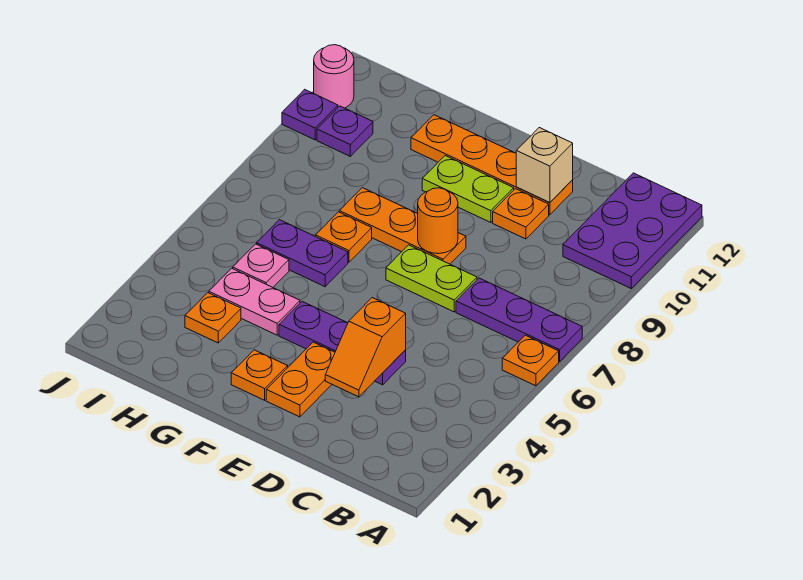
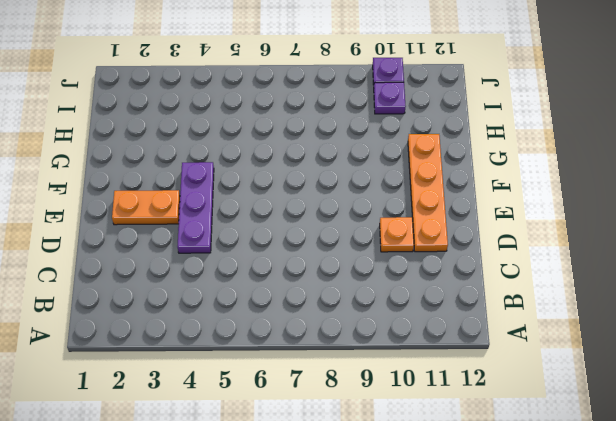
none -> orange 1x1 plate [502,335,559,386]
none -> purple 1x3 plate [456,278,582,361]
none -> purple 2x3 plate [563,173,702,288]

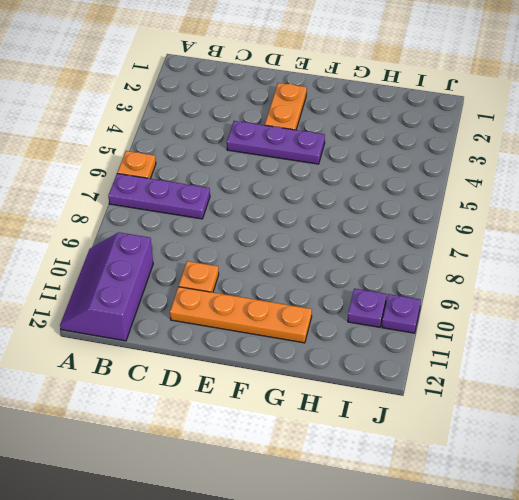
purple 2x3 slope [60,232,153,341] -> purple 2x3 plate [563,173,702,288]
none -> lime 1x2 plate [386,245,477,312]
none -> orange 1x3 plate [339,188,466,264]
none -> lime 1x2 plate [422,156,514,223]

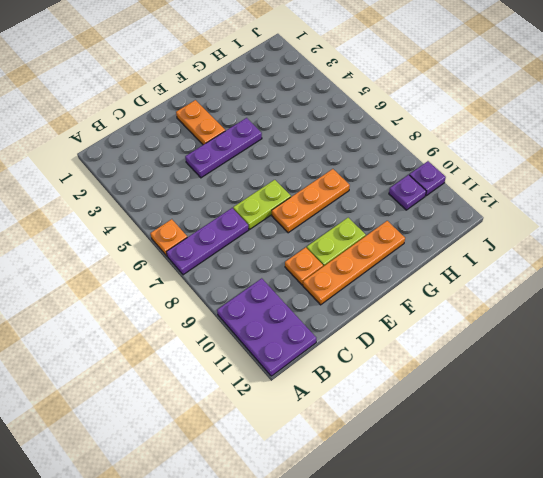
none -> orange 1x1 plate [231,350,288,400]
none -> pink 1x2 plate [209,268,300,335]
none -> purple 1x2 plate [257,220,348,287]

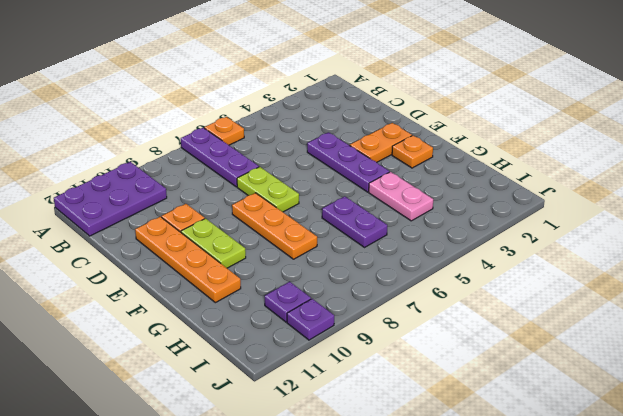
none -> orange 1x1 plate [316,212,372,262]
none -> orange 1x1 plate [185,293,241,343]
none -> pink 1x1 plate [233,244,289,287]

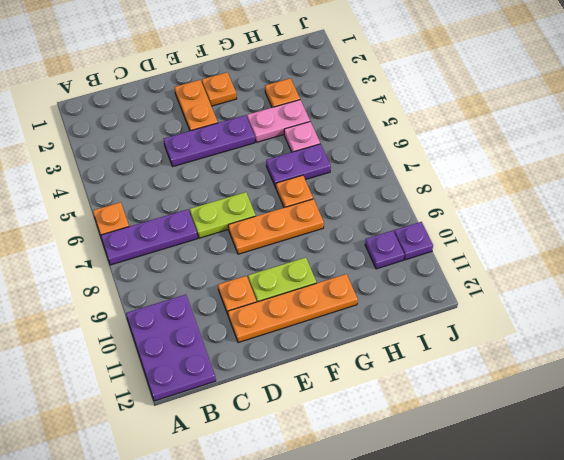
none -> pink 1x1 round brick [314,45,354,108]
none -> orange 1x2 slope [325,298,406,397]
none -> tan 1x1 brick [516,128,573,203]

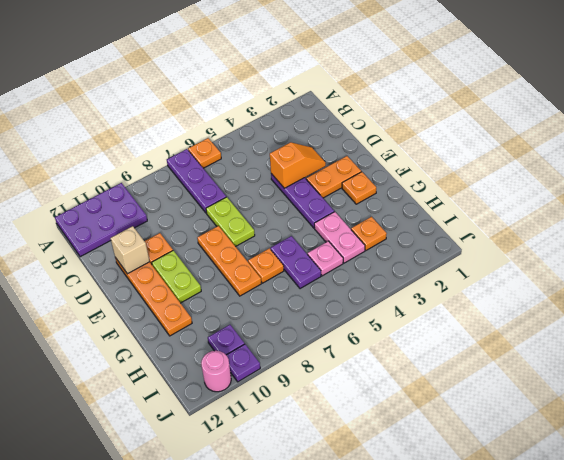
none -> orange 1x1 round brick [418,188,458,254]

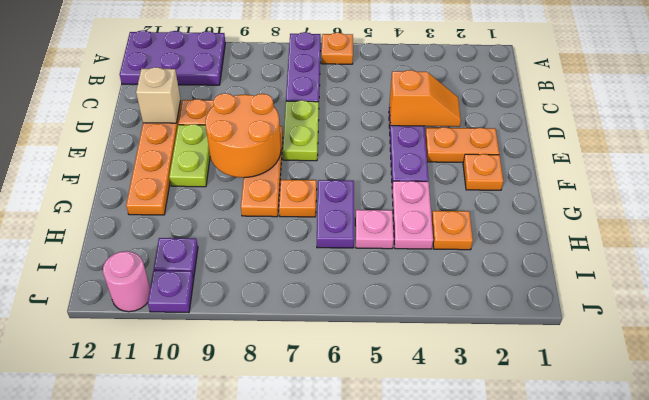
orange 2x2 round brick [205,93,281,178] -> orange 1x1 round brick [418,188,458,254]

